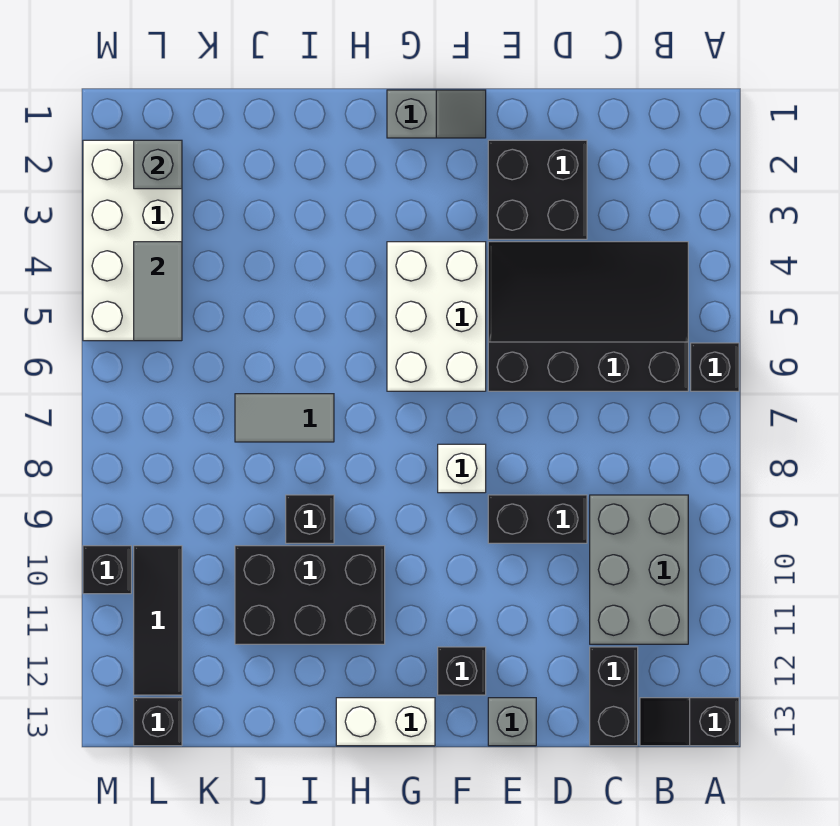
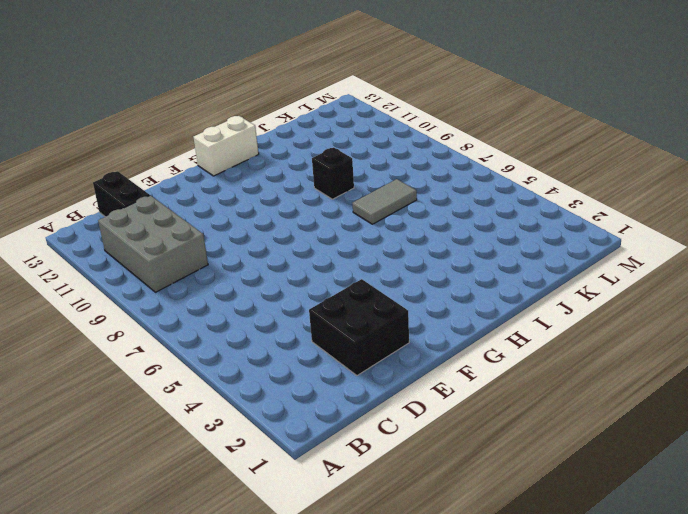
none -> black 1x1 brick [691,343,739,391]
none -> black 1x2 slope [640,698,739,746]
none -> black 3x4 slope [488,242,688,391]

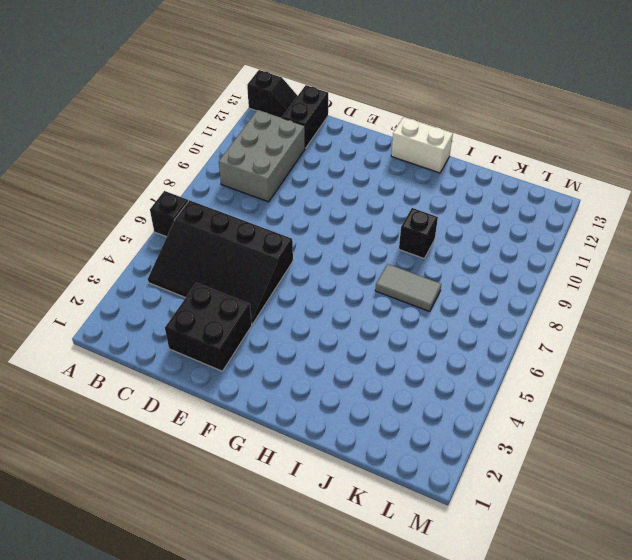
none -> black 1x2 brick [488,495,587,543]
none -> grey 1x1 brick [488,698,536,746]
none -> grey 1x2 slope [387,90,486,138]

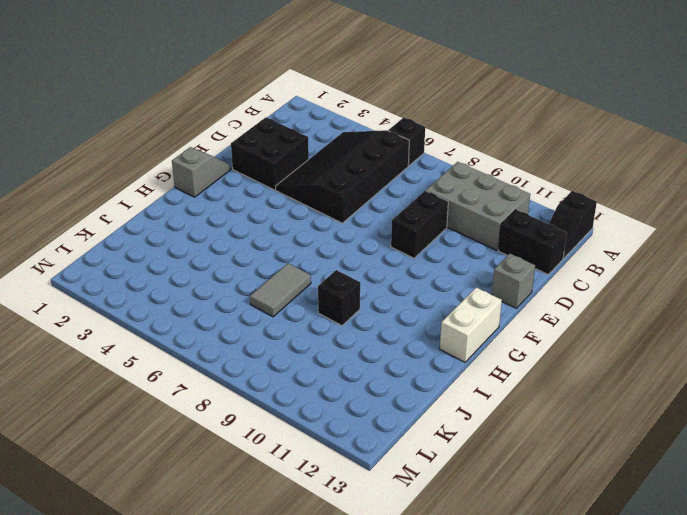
none -> white 2x3 brick [387,242,486,391]
none -> white 1x1 brick [438,444,486,493]
none -> black 1x1 brick [438,647,486,695]

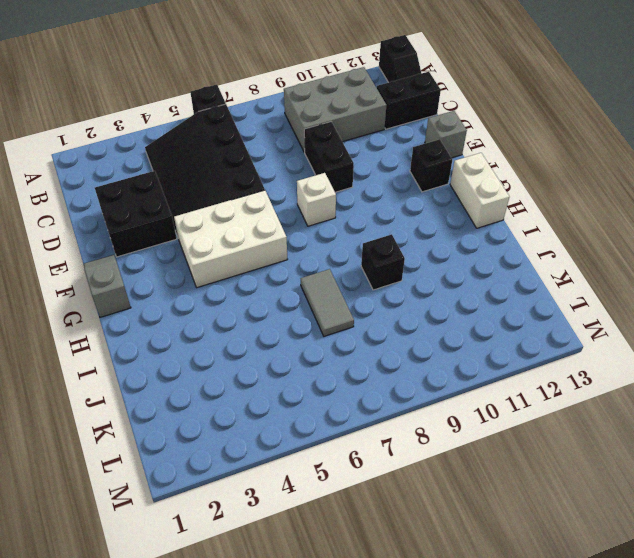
none -> black 2x3 brick [235,546,385,644]
none -> white 2x4 brick [83,140,182,341]
none -> black 1x3 tile [134,546,182,695]

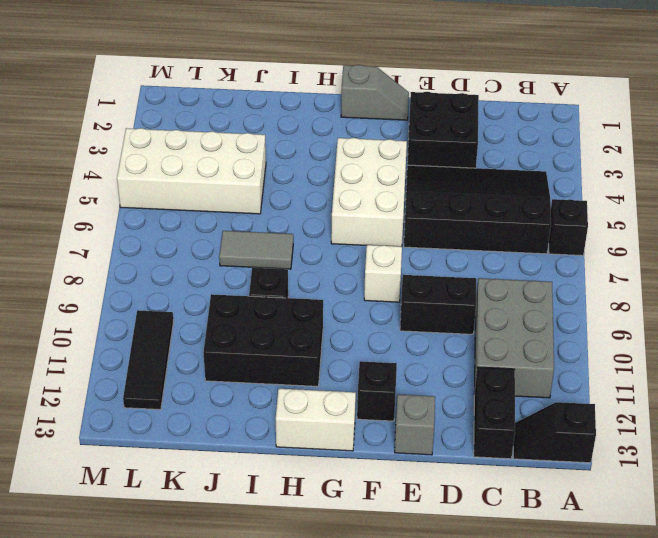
white 2x4 brick [117,128,266,214] -> white 2x4 brick turned to [83,140,182,341]
none -> black 1x1 brick [134,698,182,746]
none -> black 1x1 brick [83,546,131,594]
none -> grey 1x1 brick [134,140,182,189]

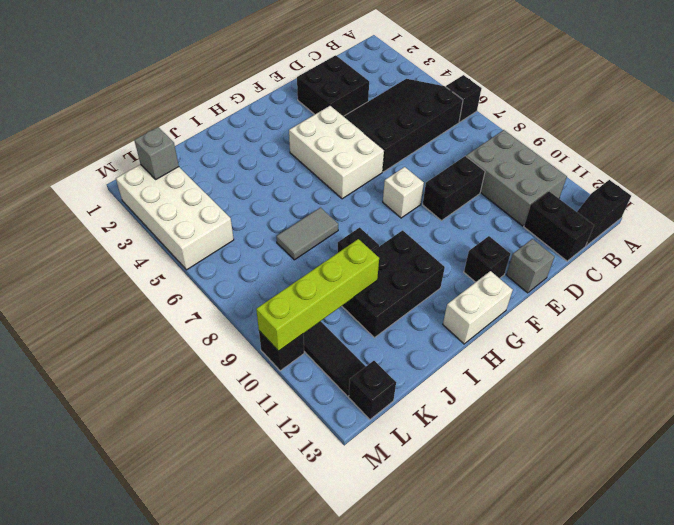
lime 1x4 brick [256,239,379,351] -> none
none -> grey 1x2 slope [387,90,486,138]
none -> grey 1x2 tile [134,242,182,341]

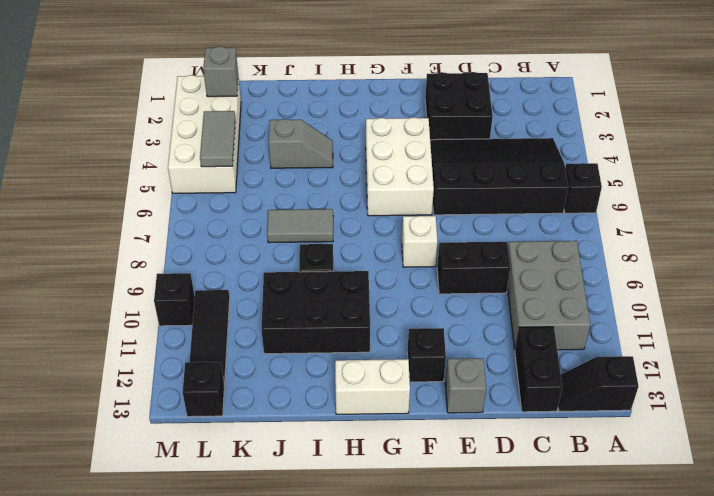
grey 1x2 slope [269,119,333,168] -> grey 1x2 slope moved to [387,90,486,138]

